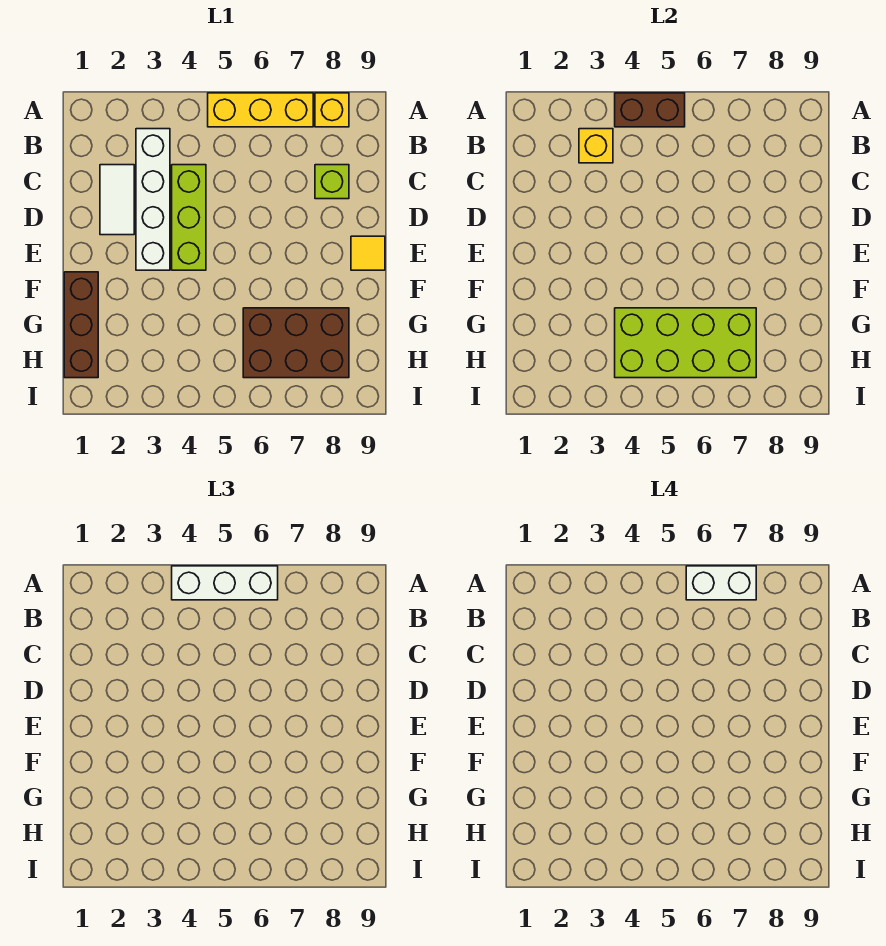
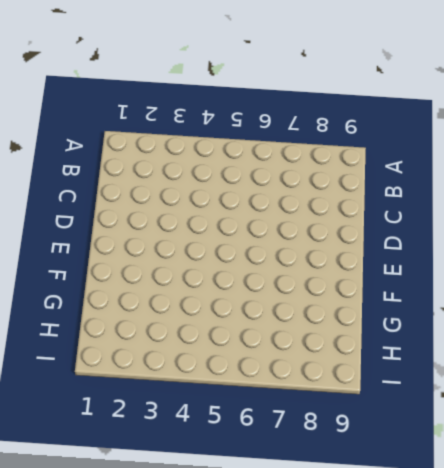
none -> yellow 1x3 brick [208,93,313,127]
none -> yellow 1x1 brick [315,93,349,127]
none -> white 1x4 brick [136,129,170,270]

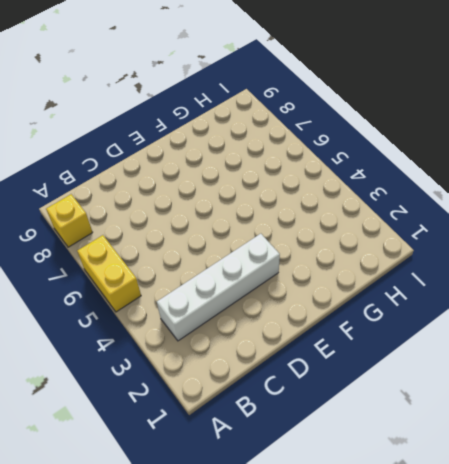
yellow 1x2 brick [77,235,141,312] -> yellow 1x3 brick [208,93,313,127]
none -> white 1x2 tile [100,165,134,235]
none -> lime 1x3 brick [172,165,206,270]
none -> lime 1x1 brick [315,165,349,199]

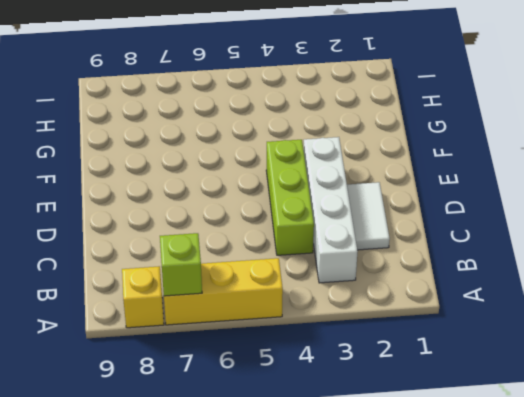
lime 1x1 brick [160,233,202,296] -> lime 1x1 brick moved to [315,165,349,199]
none -> yellow 1x1 tile [351,236,385,270]
none -> brown 1x3 brick [64,272,98,378]
none -> brown 2x3 brick [243,308,349,378]

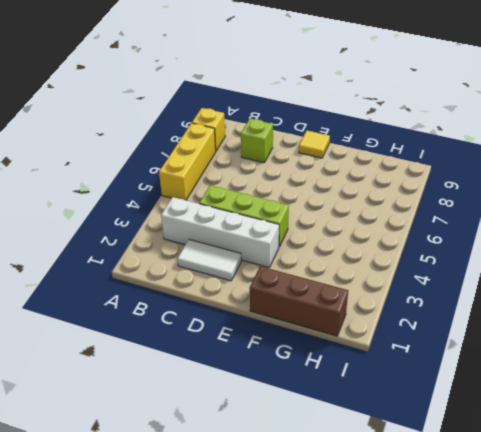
none -> brown 2x3 brick [243,308,349,378]
none -> brown 1x2 brick [615,93,685,127]
none -> yellow 1x1 brick [579,129,613,163]

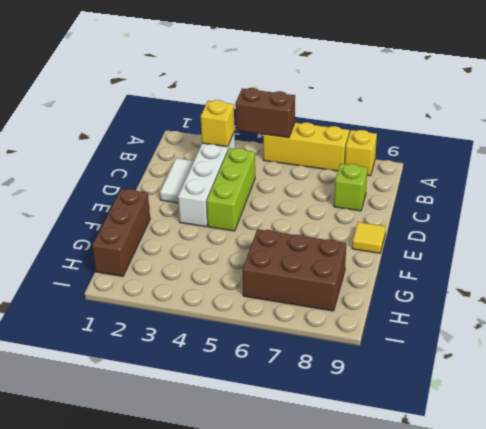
none -> lime 2x4 brick [615,308,756,378]
none -> white 1x3 brick [172,566,278,600]
none -> white 1x2 brick [686,566,756,600]

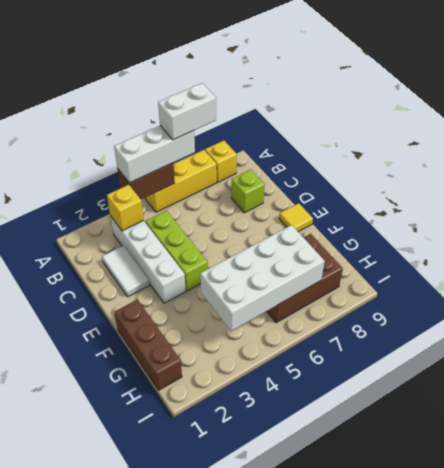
white 2x4 brick [200,225,325,331] -> lime 2x4 brick [615,308,756,378]

